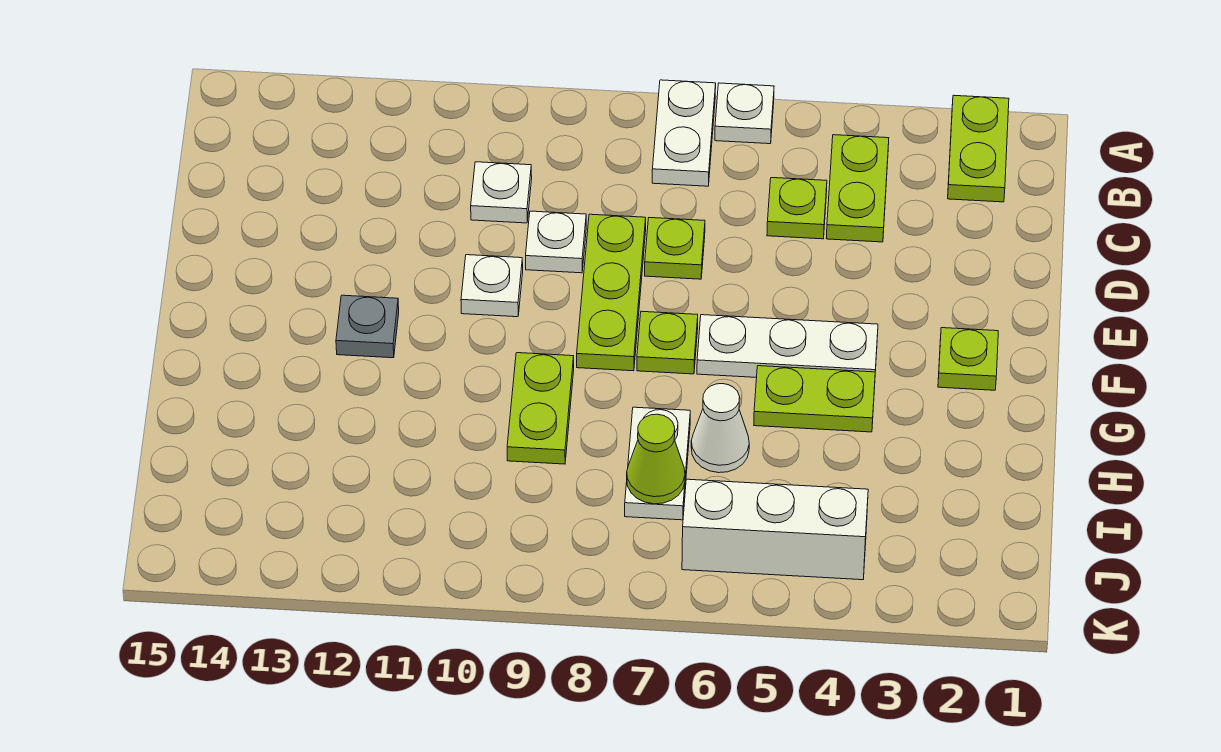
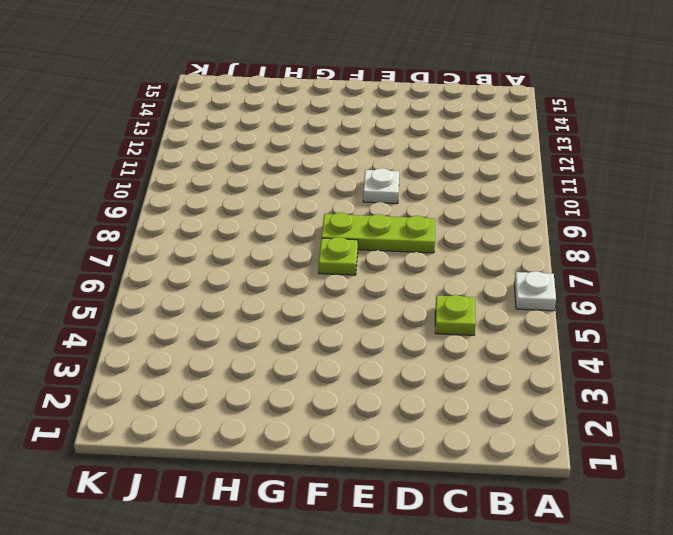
none -> lime 1x2 plate [948,95,1009,202]
none -> white 1x2 plate [652,80,716,186]
none -> lime 1x2 plate [826,135,889,242]

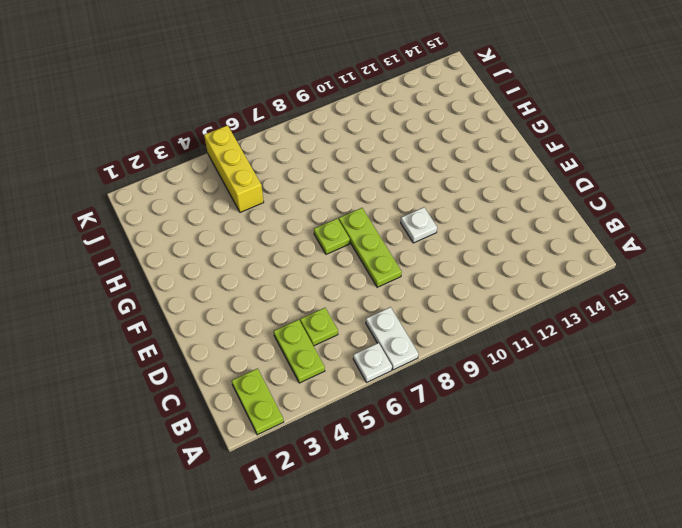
yellow 1x3 brick [204,125,264,212] -> white 1x3 brick [682,479,868,580]
none -> white 1x1 plate [471,162,532,223]
none -> lime 1x1 plate [645,218,705,279]
none -> white 1x1 plate [526,211,586,273]

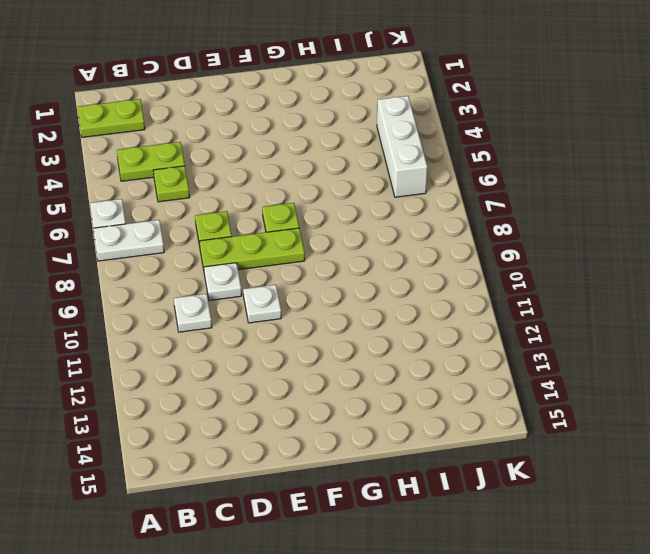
none -> lime 1x1 plate [938,328,998,390]
none -> white 1x3 plate [697,315,878,377]
none -> grey 1x1 plate [336,295,399,358]

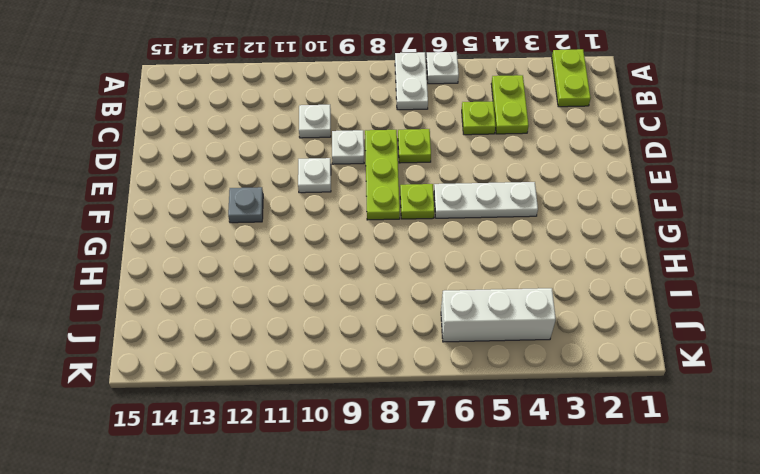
none -> lime 1x1 plate [938,328,998,390]
none -> lime 1x2 plate [754,366,875,432]
none -> lime 1x2 plate [507,353,574,464]

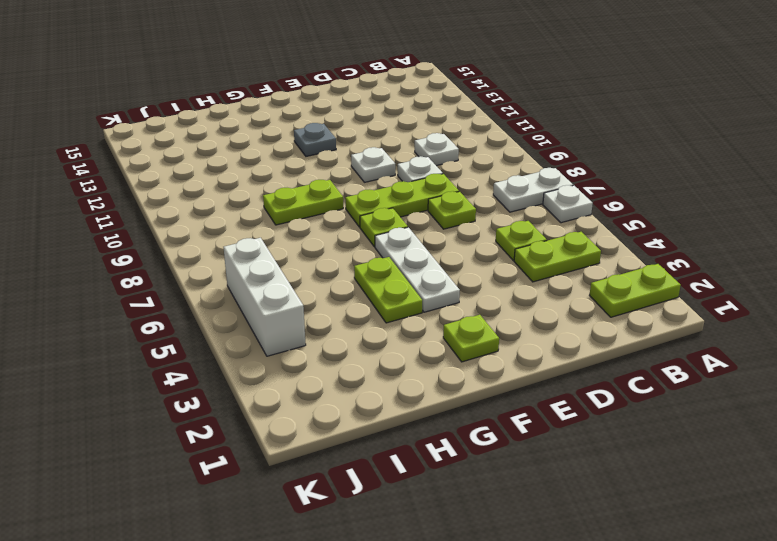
none -> white 1x1 cone [691,384,749,473]
none -> white 1x2 plate [625,407,690,520]
none -> lime 1x1 cone [627,414,685,504]

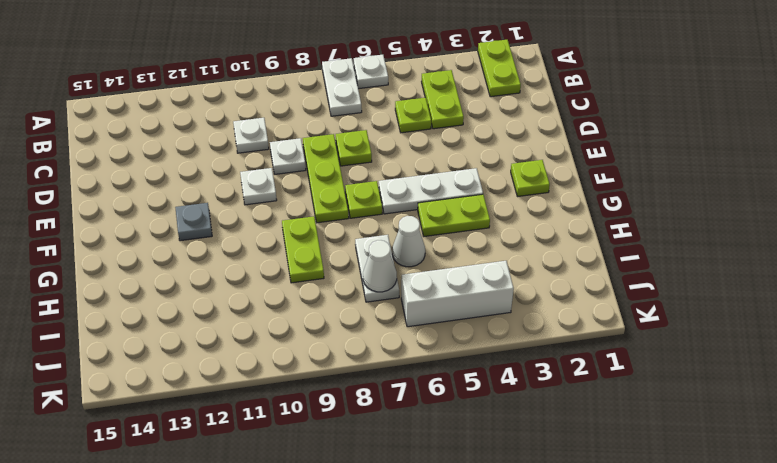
white 1x1 cone [363,240,397,292] -> lime 1x1 cone [627,414,685,504]

